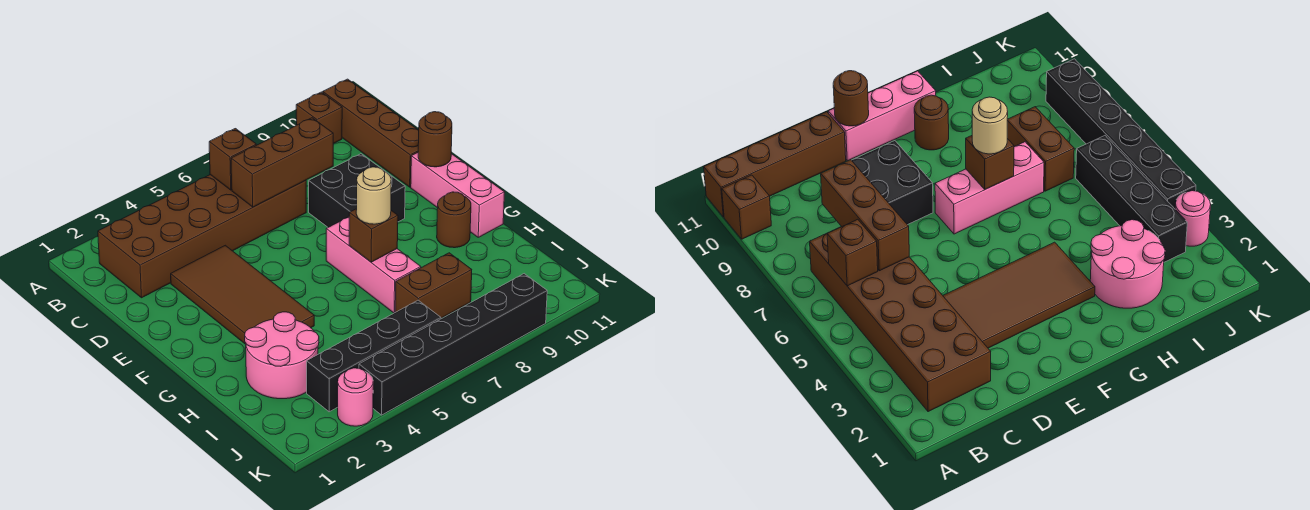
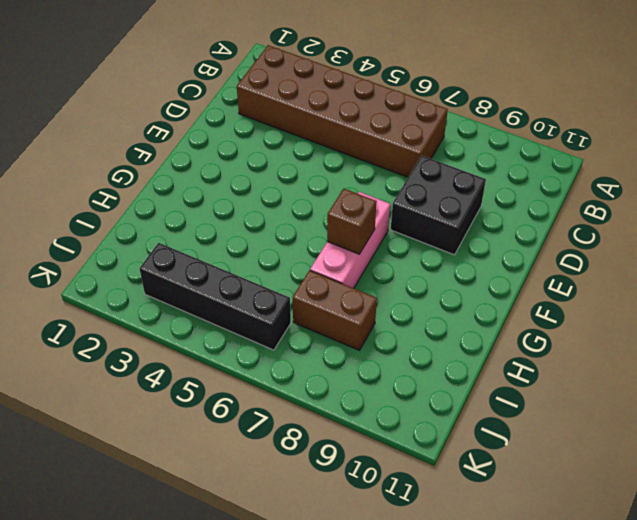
none -> brown 1x1 brick [296,92,342,144]
none -> brown 1x4 brick [323,79,419,187]
none -> brown 2x4 tile [171,245,314,344]

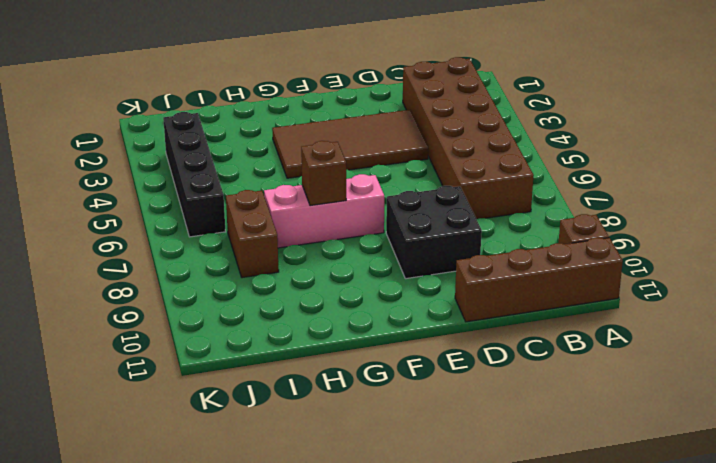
none -> pink 1x3 brick [411,153,505,237]
none -> brown 1x1 round brick [437,192,471,248]
none -> pink 2x2 round brick [245,312,319,399]

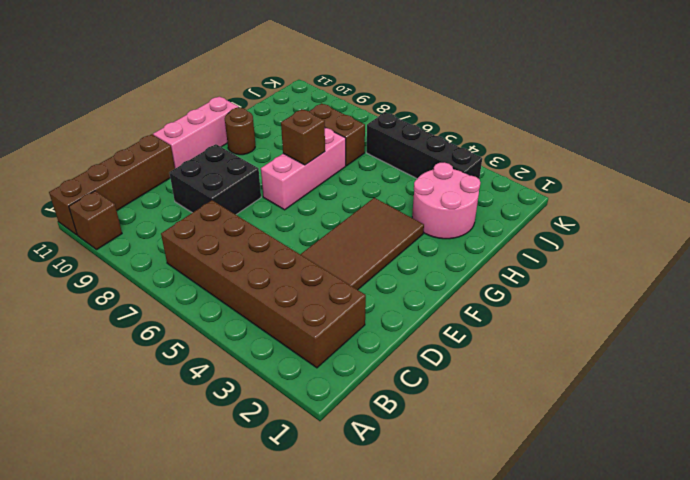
none -> pink 1x1 round brick [338,368,373,426]
none -> black 1x6 brick [359,274,547,415]
none -> brown 1x1 brick [209,129,256,190]

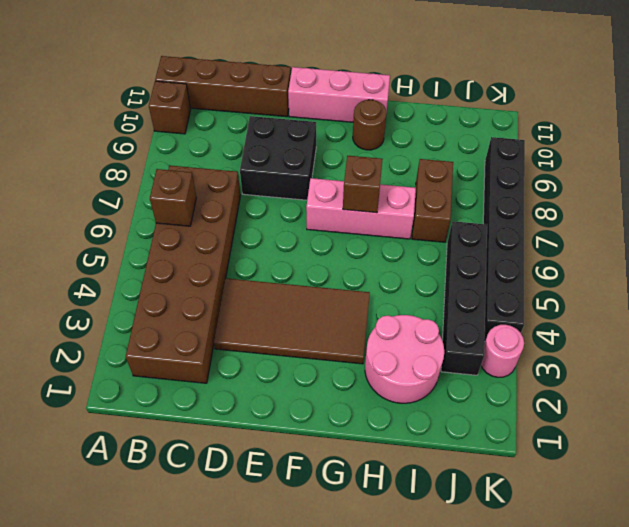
none -> brown 1x3 brick [231,118,333,207]
none -> brown 1x1 round brick [418,112,452,167]
none -> tan 1x1 round brick [356,167,391,224]

